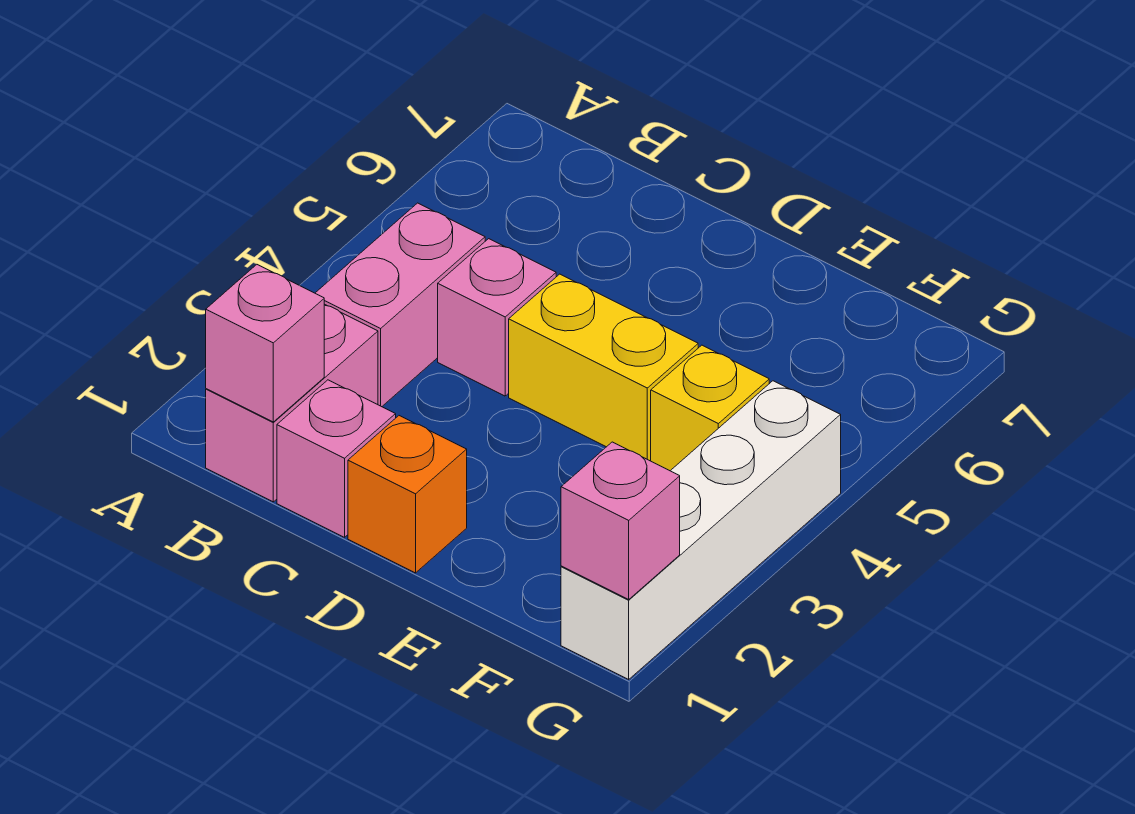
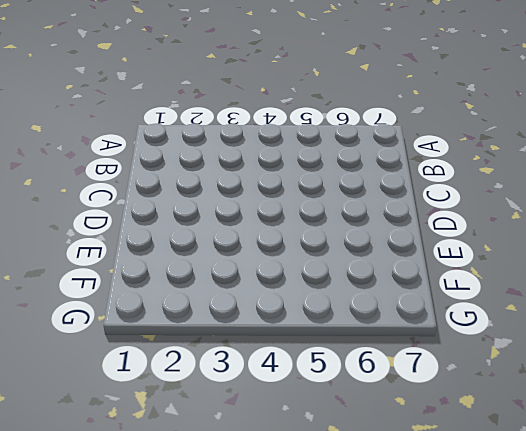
none -> pink 1x2 brick [206,304,378,502]
none -> pink 1x2 brick [315,203,485,407]

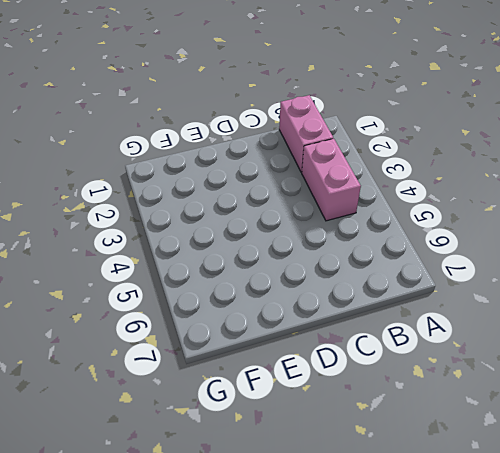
none -> pink 1x1 brick [277,380,396,537]
none -> pink 1x1 brick [438,239,556,396]

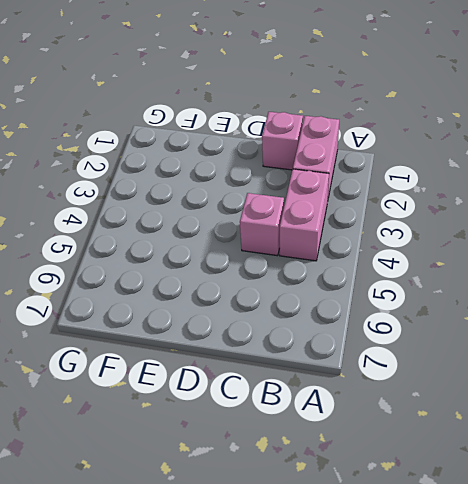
none -> orange 1x1 brick [348,416,467,573]
none -> yellow 1x2 brick [509,274,698,461]

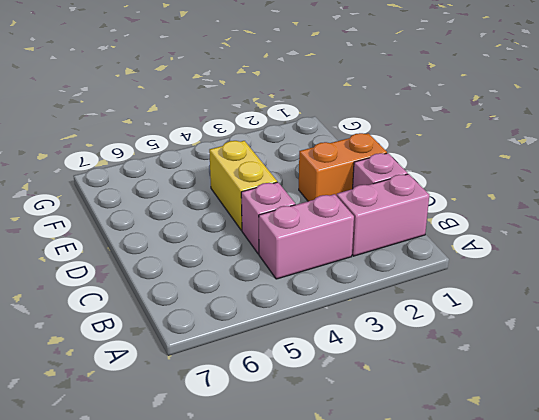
orange 1x2 brick [299,133,387,201] -> orange 1x1 brick [348,416,467,573]
none -> yellow 1x1 brick [651,345,769,471]
none -> white 1x4 brick [561,381,841,679]

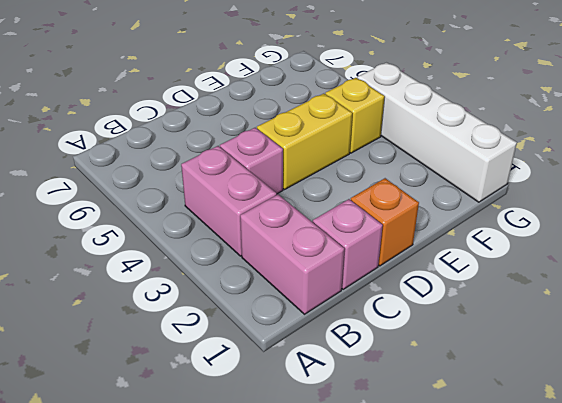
none -> pink 1x1 brick [206,265,324,422]
none -> pink 1x1 brick [561,442,680,599]

